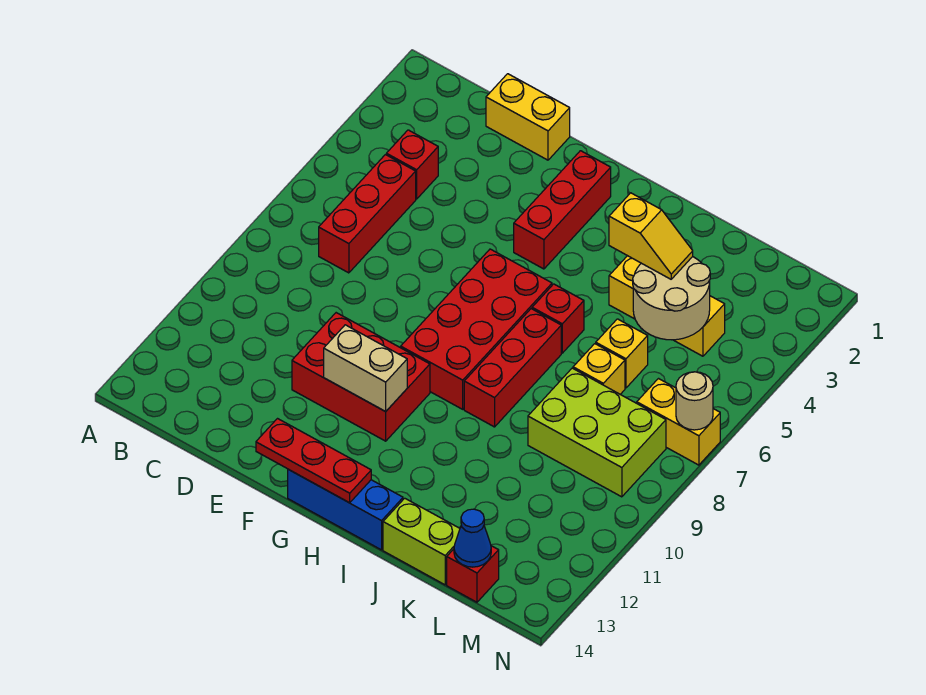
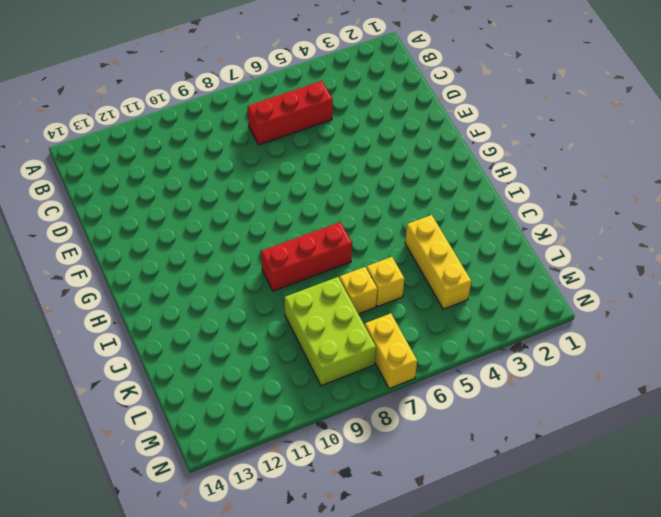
none -> red 1x1 brick [386,130,438,199]
none -> yellow 1x2 brick [486,74,570,160]
none -> red 2x3 brick [292,313,430,441]

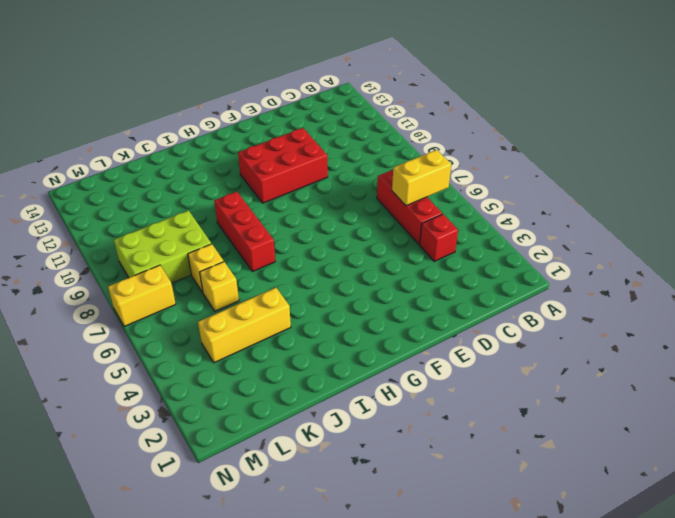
yellow 1x2 brick [392,150,451,206] -> yellow 1x2 brick moved to [486,74,570,160]
none -> red 1x3 brick [514,151,611,269]
none -> red 2x4 brick [401,249,552,409]
none -> blue 1x3 brick [288,469,403,550]

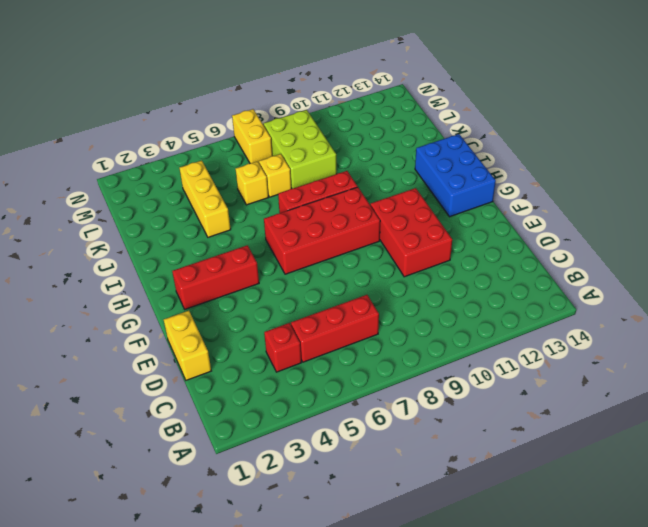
blue 2x3 brick [415,134,496,217] -> blue 1x3 brick [288,469,403,550]
none -> red 1x1 brick [532,284,584,353]
none -> lime 1x2 brick [383,498,460,585]
none -> red 1x1 brick [447,546,499,602]

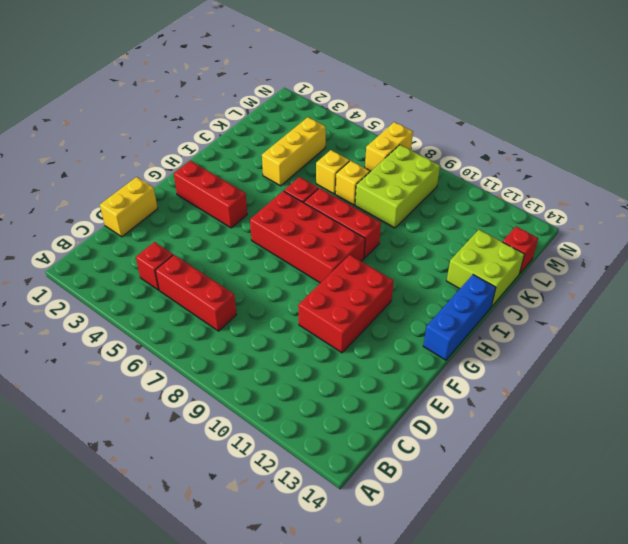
lime 2x2 brick [447,230,524,307] -> lime 1x2 brick [383,498,460,585]
none -> tan 1x2 brick [324,325,407,412]
none -> red 1x3 plate [256,419,371,503]
none -> tan 2x2 round brick [633,257,710,340]

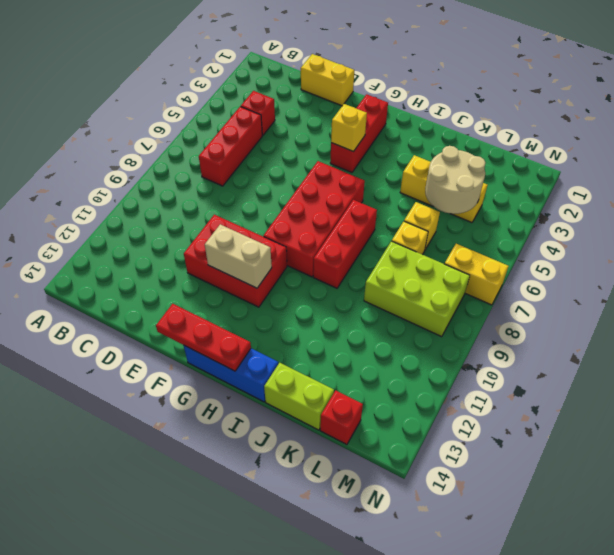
yellow 1x1 brick [331,104,367,152] -> none
none -> red 1x1 brick [532,284,584,353]
none -> blue 1x1 cone [454,509,491,567]
none -> tan 1x1 round brick [676,372,713,430]

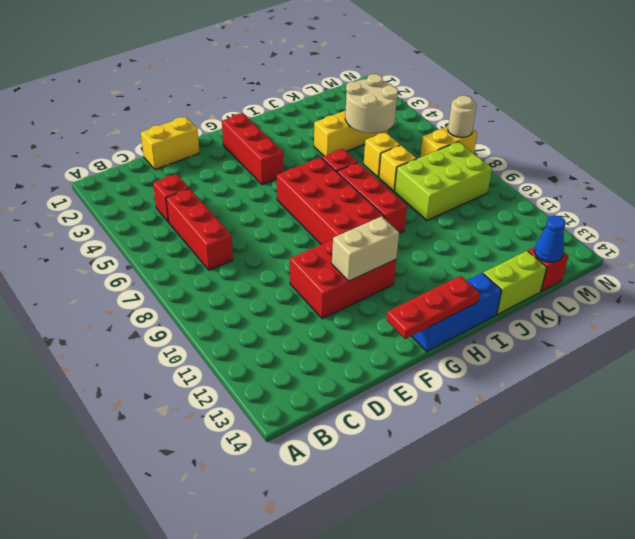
none -> yellow 1x2 slope [609,193,693,279]

